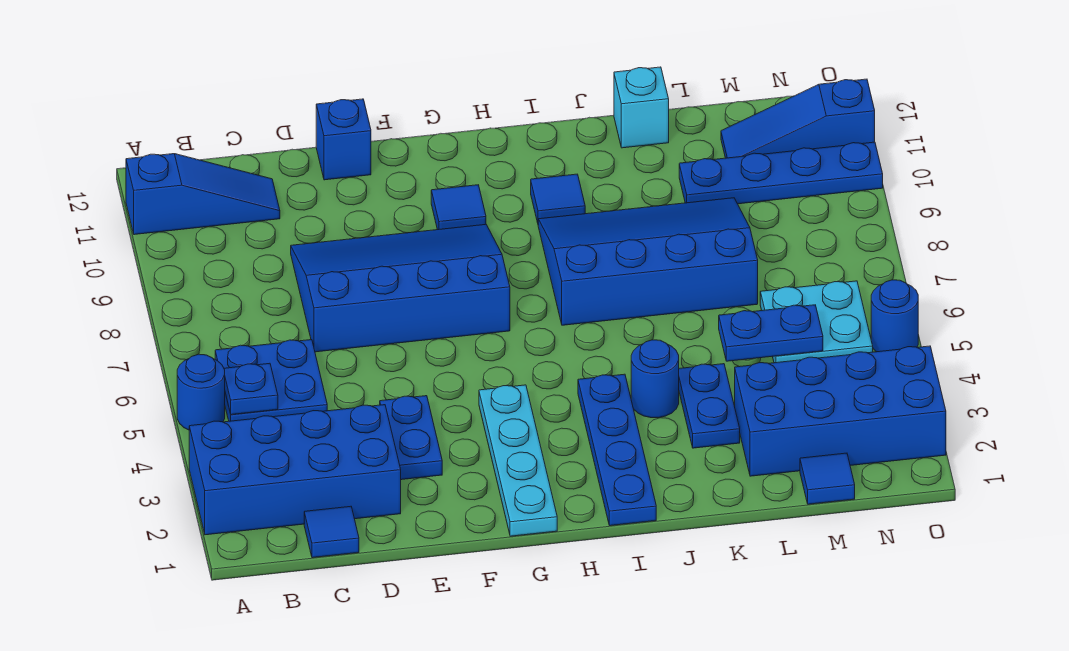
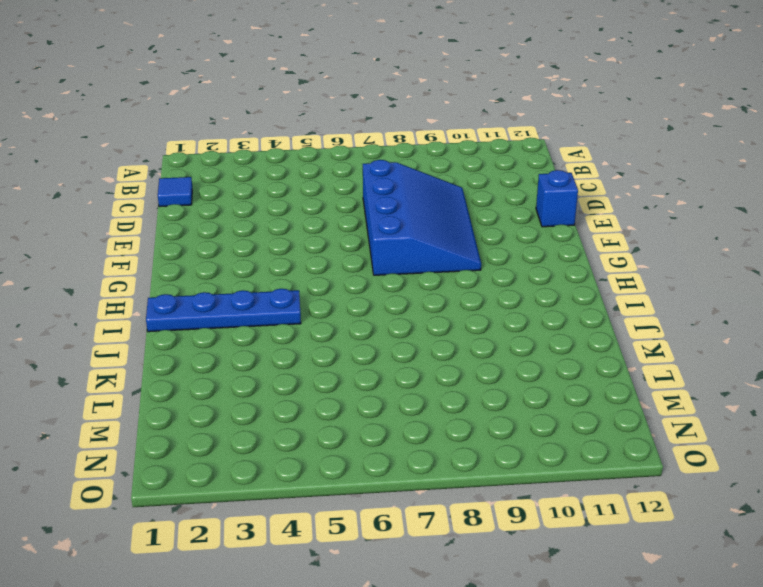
none -> blue 2x4 brick [189,405,401,535]
none -> blue 1x1 round brick [177,354,225,430]
none -> blue 1x3 slope [126,154,280,235]

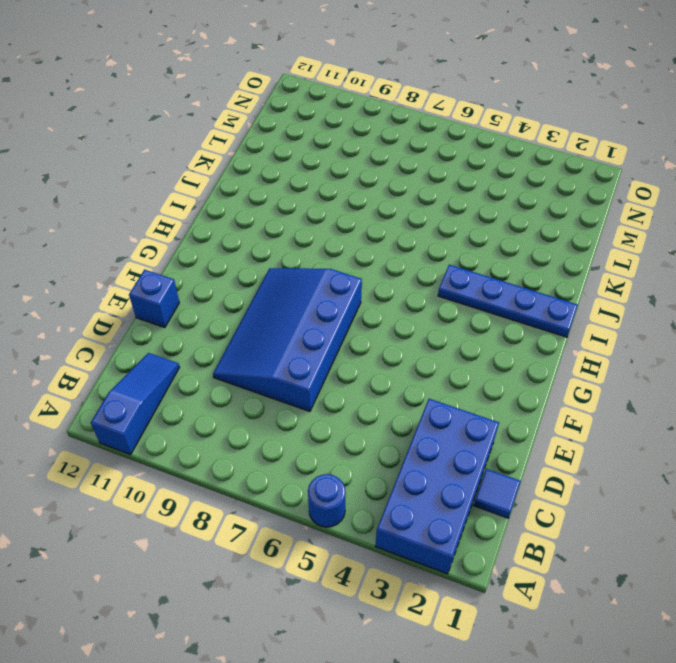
none -> blue 2x2 plate [215,340,327,421]
none -> blue 1x2 plate [380,396,442,480]
none -> cyan 1x4 plate [479,385,557,536]

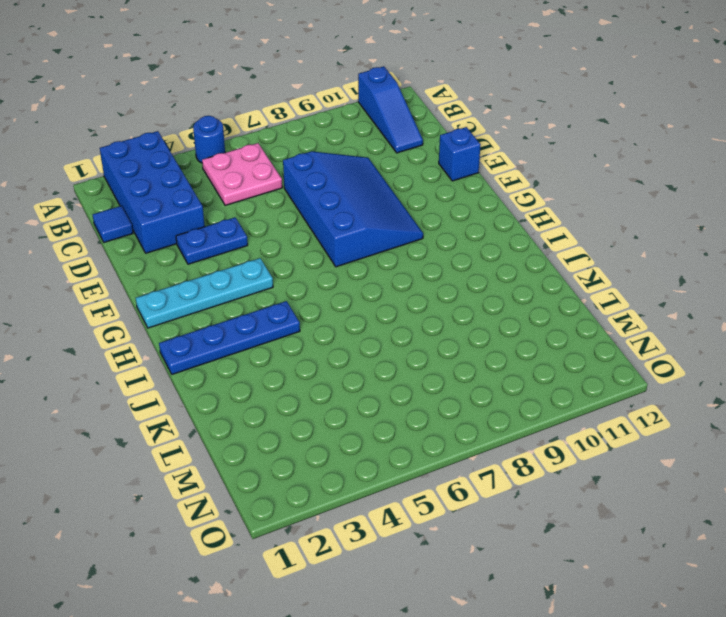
pink 2x2 plate [202,143,282,205] -> blue 2x2 plate [215,340,327,421]
none -> blue 1x1 tile [431,185,486,230]
none -> blue 3x4 slope [538,198,758,325]
none -> blue 1x1 tile [531,174,585,223]

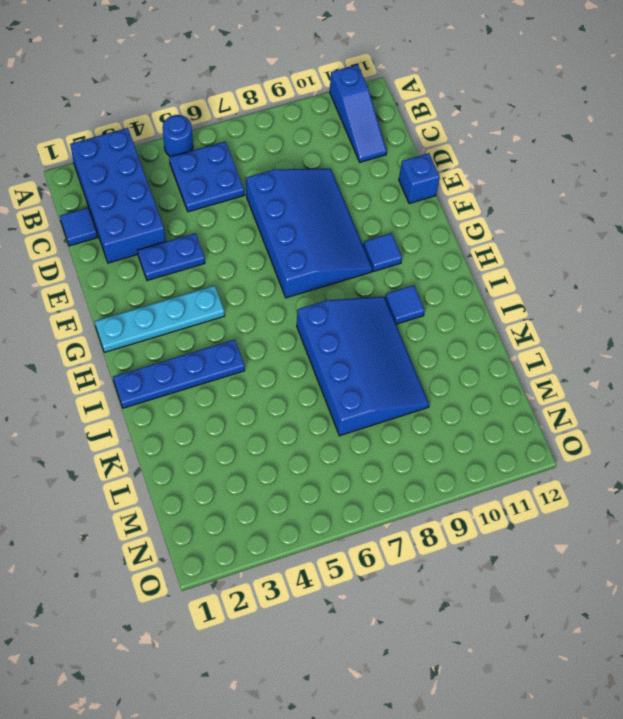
none -> blue 1x1 round brick [631,340,679,418]
none -> blue 1x2 plate [679,364,740,448]
none -> cyan 1x1 brick [614,67,669,148]

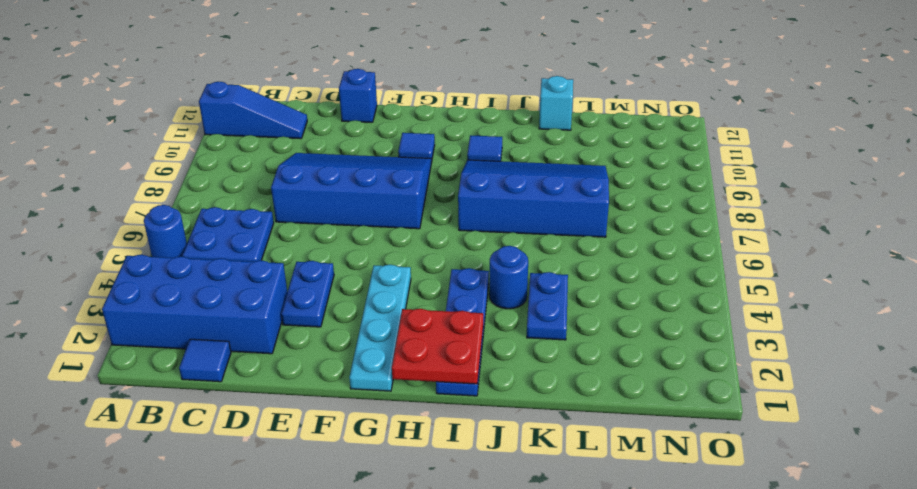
red 2x2 plate [392,309,483,384] -> none
none -> blue 2x4 brick [735,346,946,476]
none -> blue 1x4 plate [679,142,883,204]
none -> blue 1x1 tile [800,453,855,504]

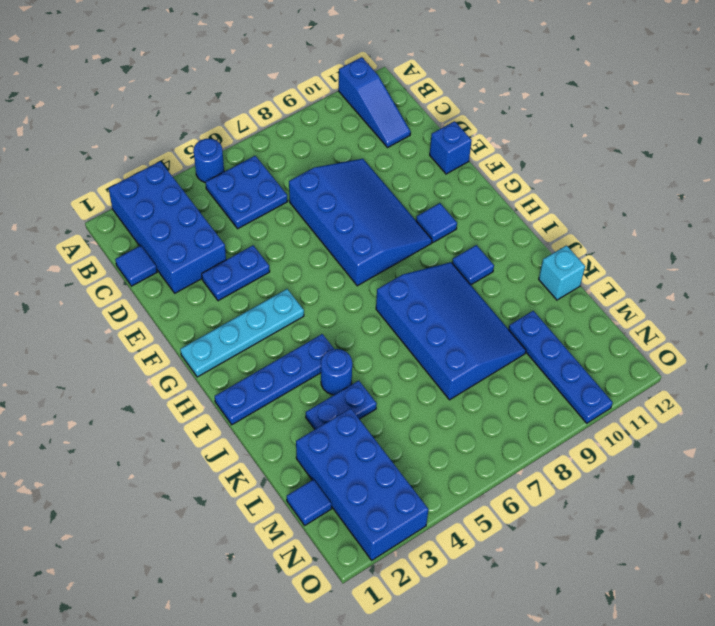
none -> cyan 2x2 plate [760,281,873,363]
none -> blue 1x3 slope [721,79,875,158]
none -> blue 1x1 round brick [871,280,918,352]

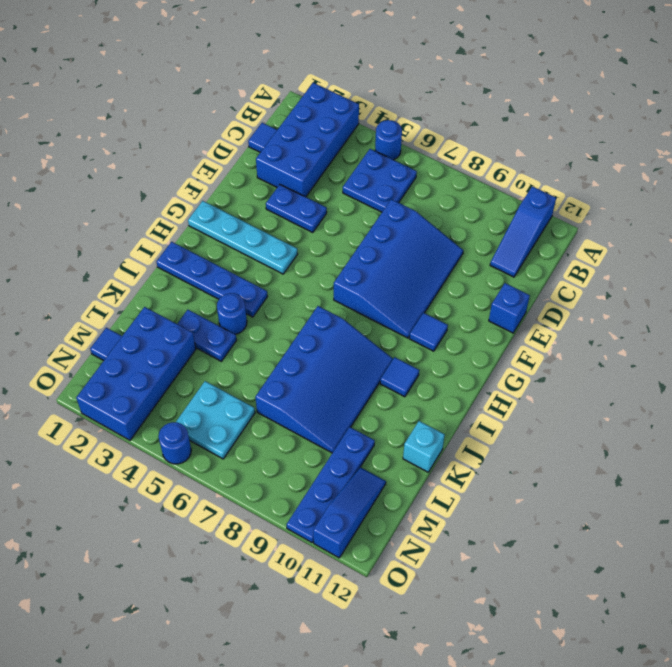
none -> blue 1x1 plate [224,363,278,415]
none -> blue 1x2 plate [719,305,823,361]

